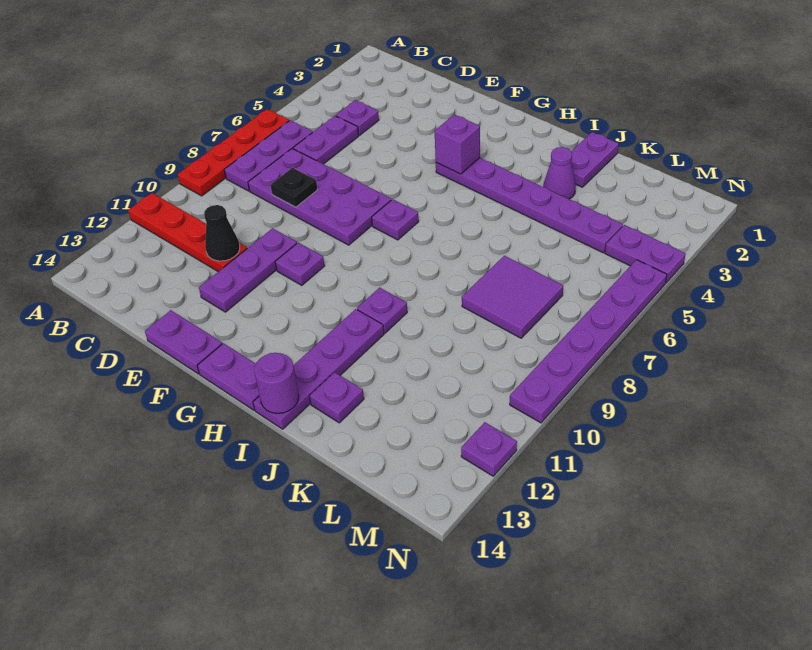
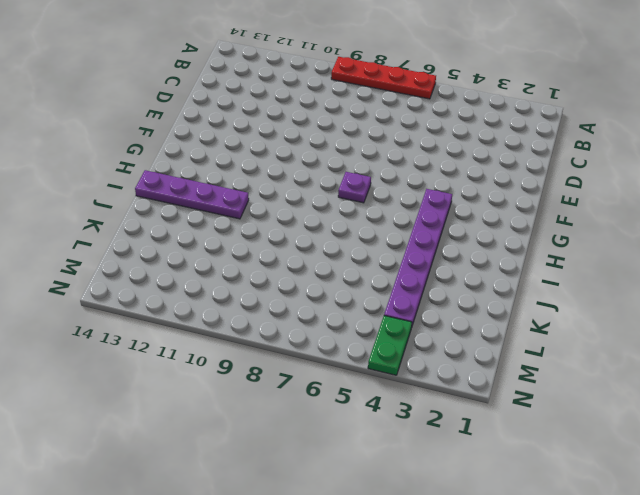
green 1x2 plate [368,316,412,375] -> purple 1x2 plate [605,225,686,283]
none -> red 1x4 plate [128,193,247,272]
none -> purple 1x3 plate [224,120,313,191]
none -> purple 1x1 plate [336,100,379,135]

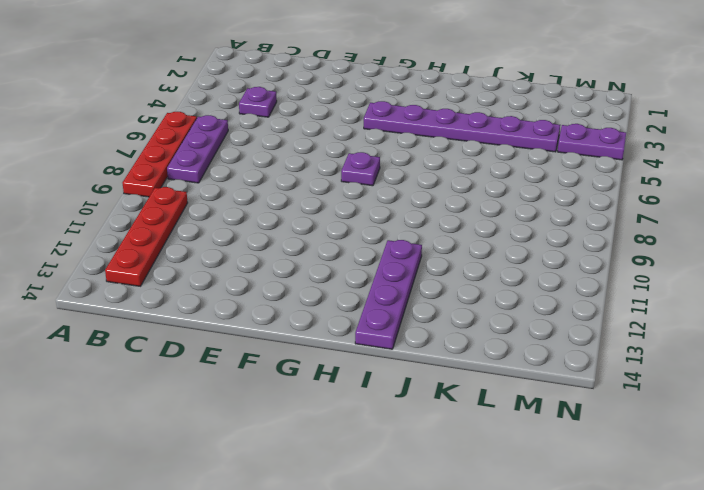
red 1x4 plate [105,187,188,286] -> red 1x4 plate turned to [128,193,247,272]
none -> purple 1x2 plate [293,116,359,164]
none -> purple 2x4 plate [248,149,391,245]
none -> purple 1x3 plate [199,228,297,312]

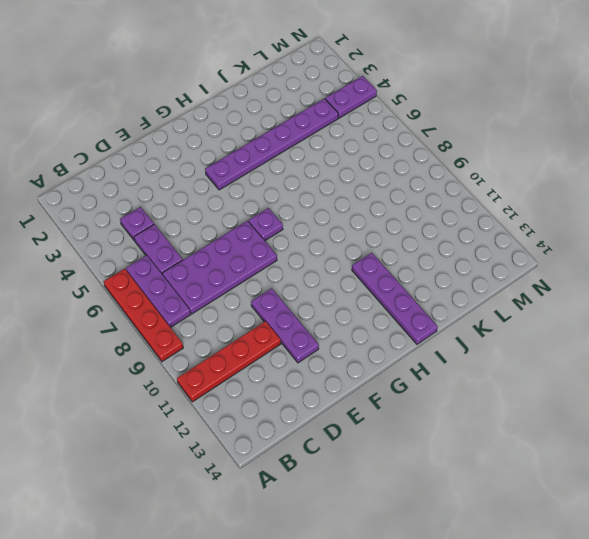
none -> purple 1x2 plate [145,310,222,374]
none -> purple 1x1 plate [275,243,325,285]
none -> purple 1x2 plate [197,343,260,410]

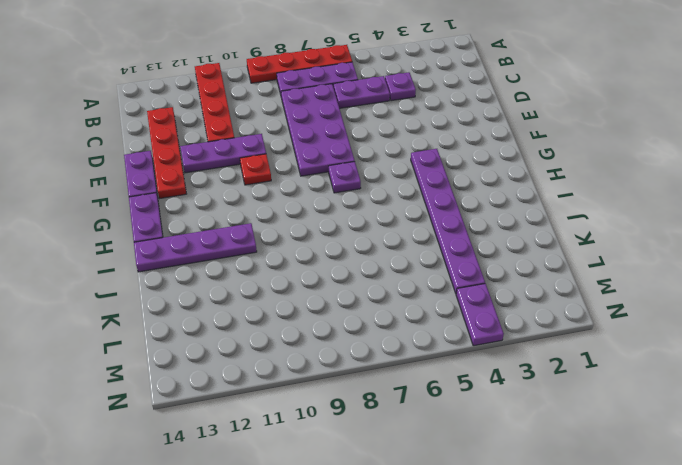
red 1x4 plate [147,107,186,198] -> none
red 1x1 plate [240,154,271,185] -> purple 1x1 plate [275,243,325,285]
none -> purple 1x1 plate [357,288,407,333]
none -> purple 1x2 plate [571,132,619,187]
none -> purple 1x1 cone [543,147,576,199]

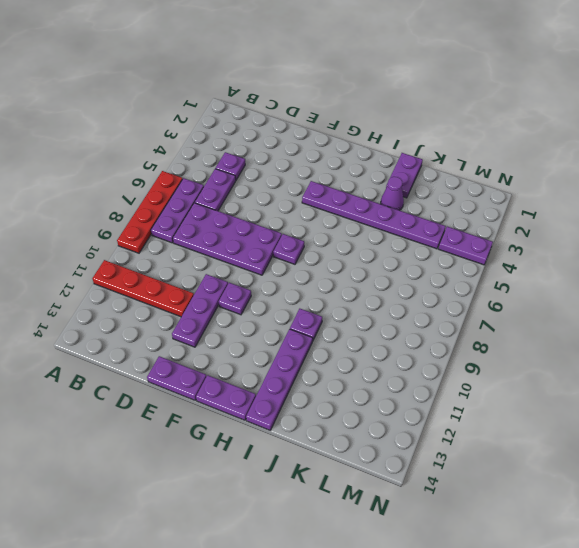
none -> purple 1x1 plate [310,372,364,423]
none -> purple 2x2 tile [462,256,563,338]
none -> purple 1x6 plate [510,260,667,423]

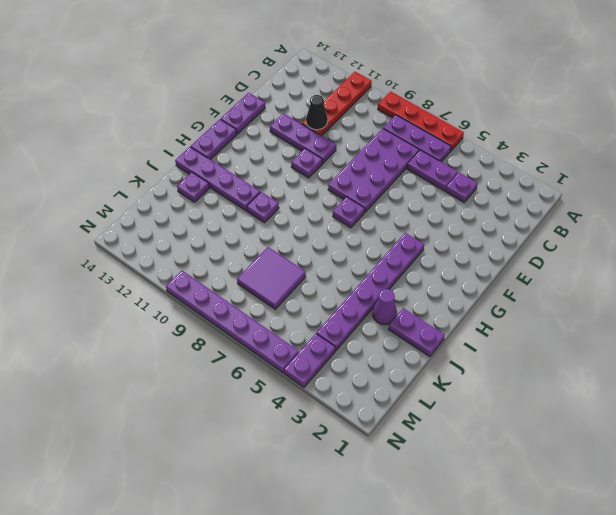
none -> purple 1x1 plate [461,422,517,476]
none -> black 1x1 plate [271,168,318,207]
none -> purple 1x1 brick [435,114,480,174]

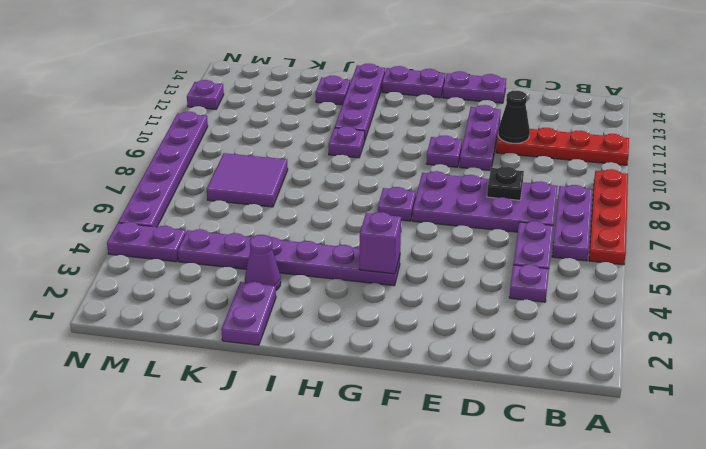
none -> purple 1x1 round brick [254,353,299,413]

